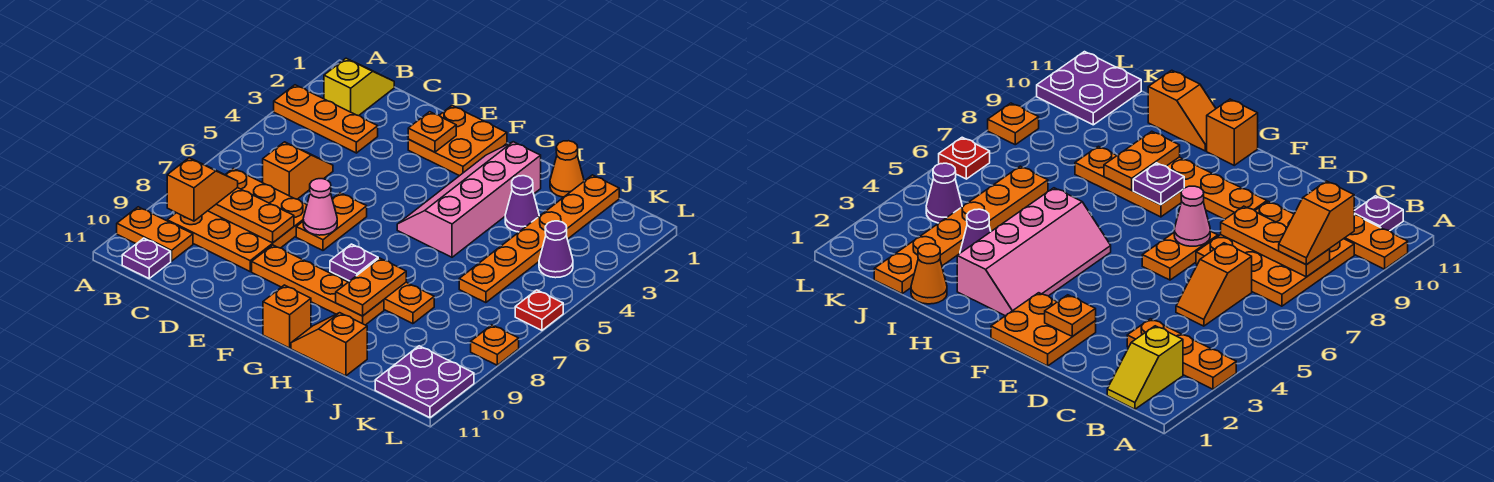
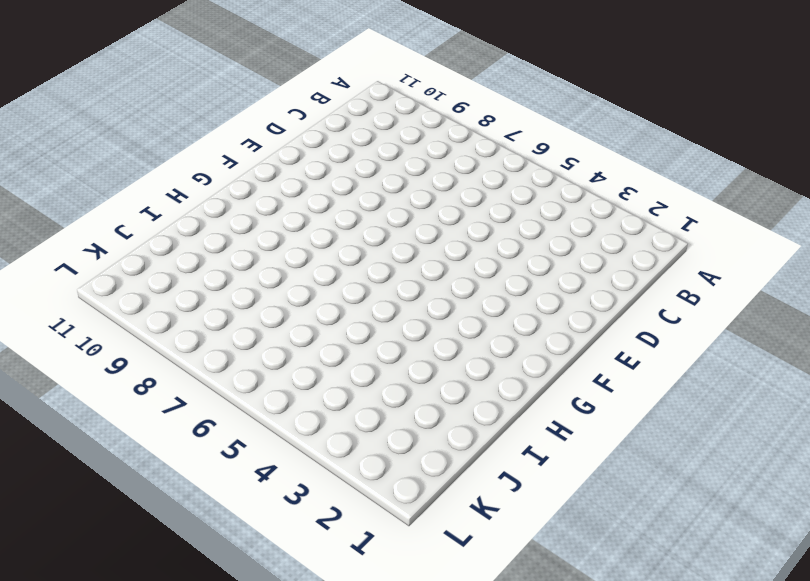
none -> orange 1x3 plate [274,85,378,153]
none -> orange 1x2 plate [117,207,193,261]
none -> yellow 1x2 slope [324,58,394,116]

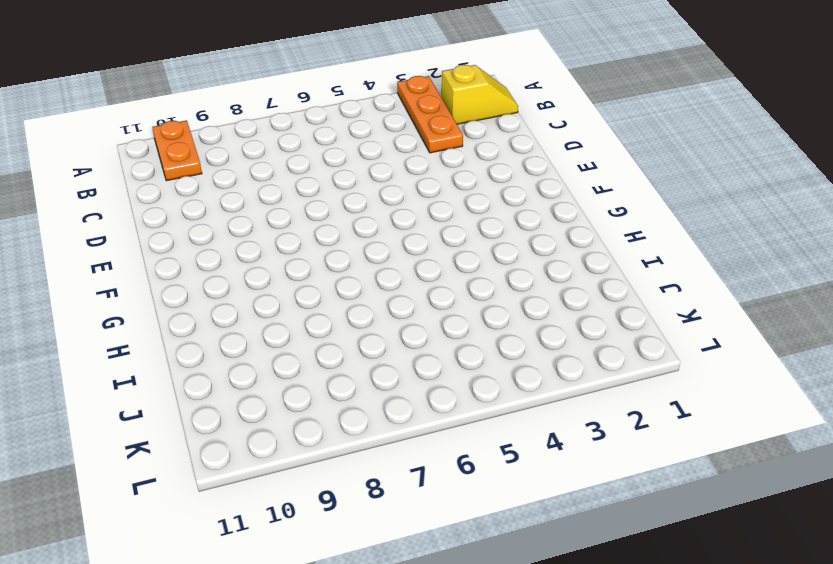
none -> orange 3x3 plate [167,168,307,271]
none -> purple 1x1 plate [122,238,171,278]
none -> orange 1x2 slope [263,142,333,199]

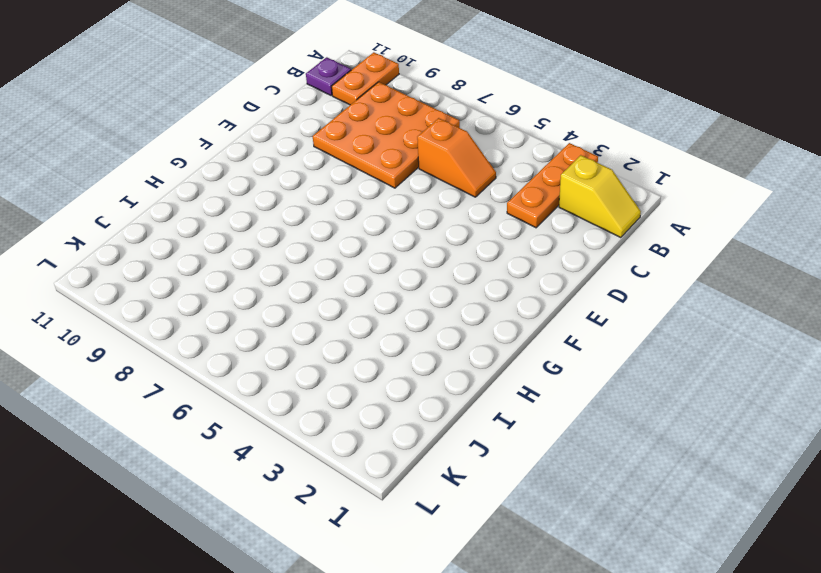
none -> orange 2x2 plate [408,106,507,176]
none -> orange 1x2 plate [296,193,367,250]
none -> orange 1x4 plate [252,245,384,325]

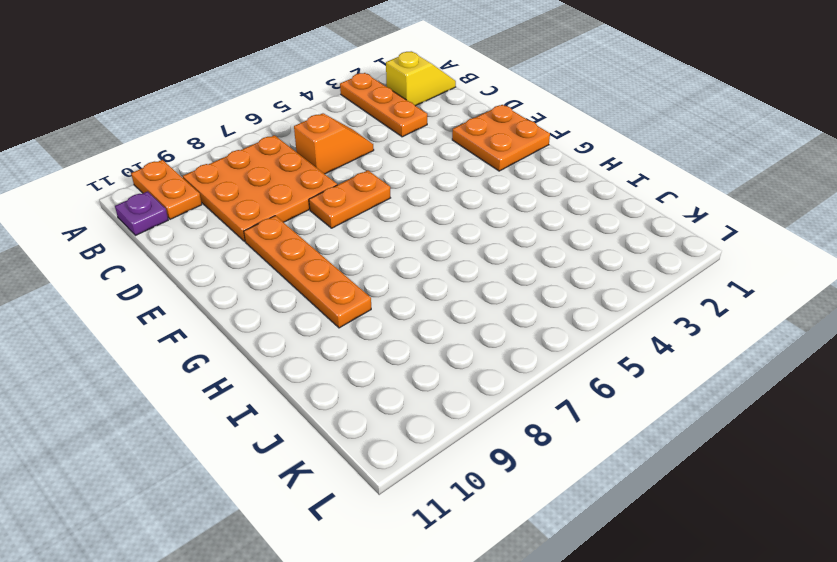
none -> pink 2x4 slope [397,142,541,257]
none -> orange 1x3 plate [330,272,434,324]
none -> orange 1x1 brick [263,285,311,348]

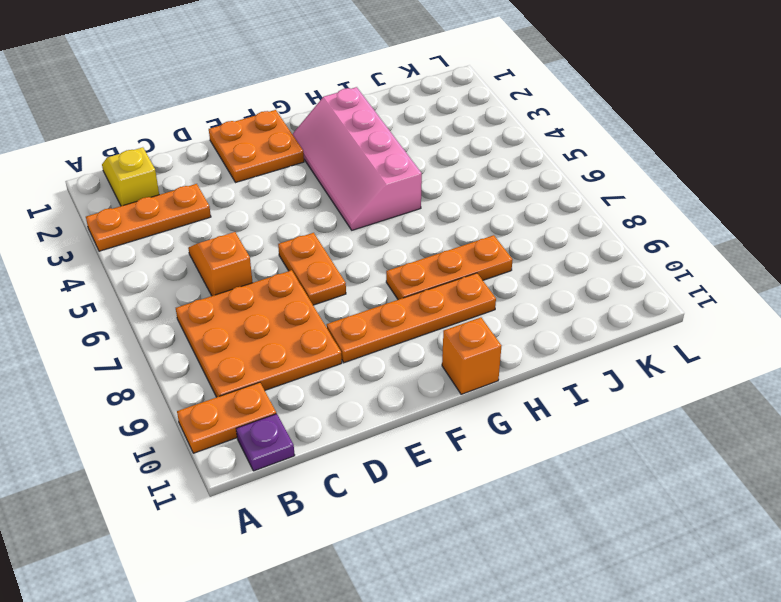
none -> orange 1x2 slope [291,313,367,376]
none -> orange 1x1 cone [550,141,584,197]
none -> purple 1x1 cone [505,176,539,232]

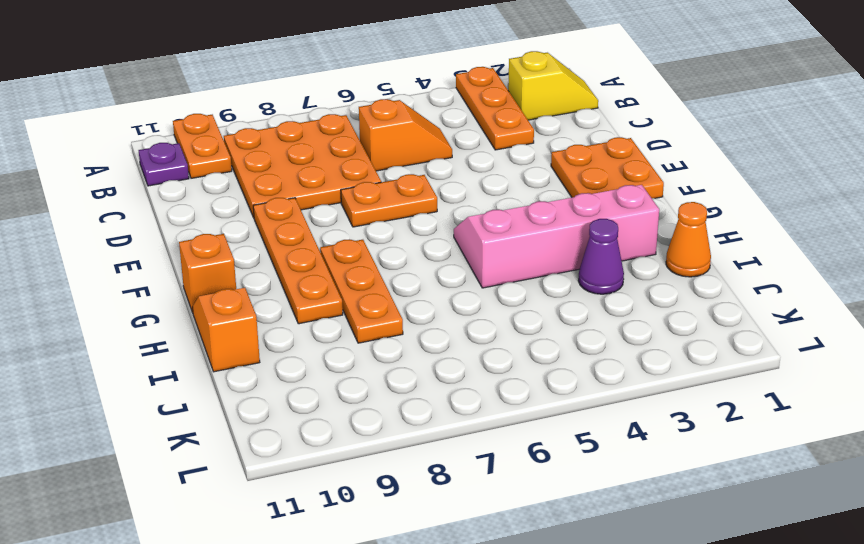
none -> orange 1x6 plate [459,175,619,303]
none -> purple 1x1 cone [539,221,573,278]
none -> purple 2x2 plate [375,346,474,418]

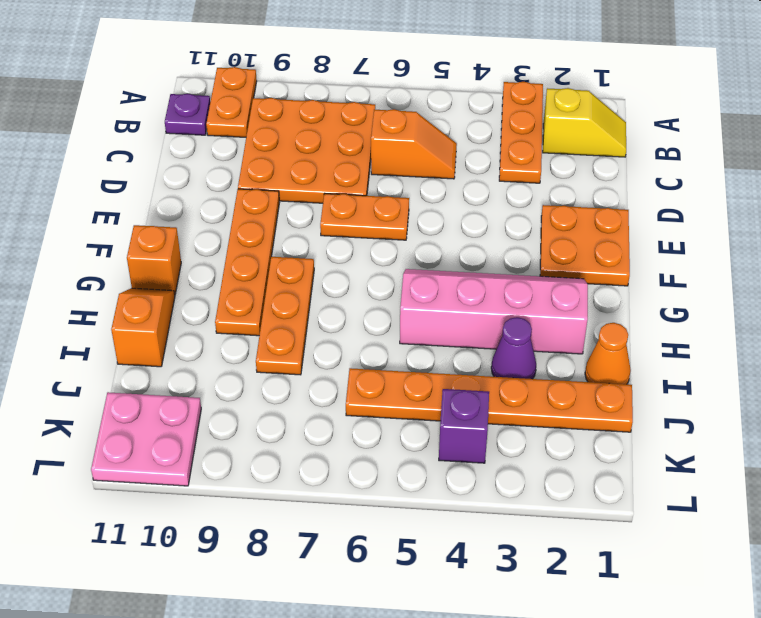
purple 1x1 brick [439,389,489,463] -> purple 1x1 cone [539,221,573,278]
pink 2x2 plate [91,392,201,486] -> purple 2x2 plate [375,346,474,418]
none -> red 1x1 plate [515,290,563,330]
none -> orange 1x1 plate [471,325,519,365]
none -> orange 1x3 plate [208,188,294,243]

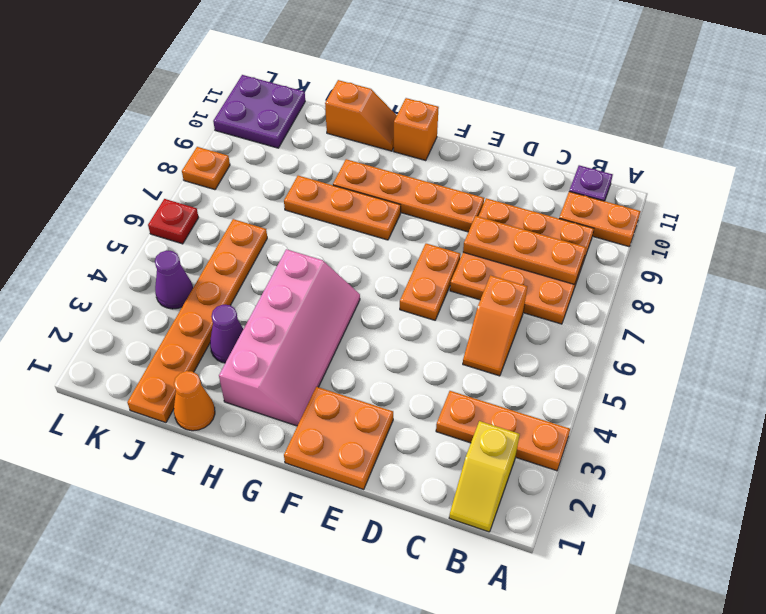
none -> orange 1x1 plate [408,112,456,152]
none -> pink 1x1 cone [303,179,337,235]
none -> purple 1x1 plate [330,244,378,281]

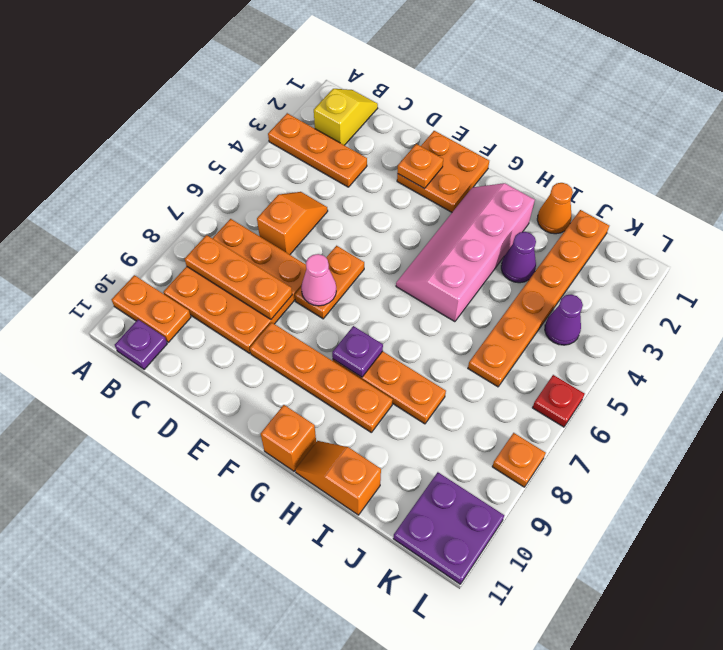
none -> orange 1x2 plate [336,258,406,316]
none -> orange 1x2 slope [167,158,238,221]

